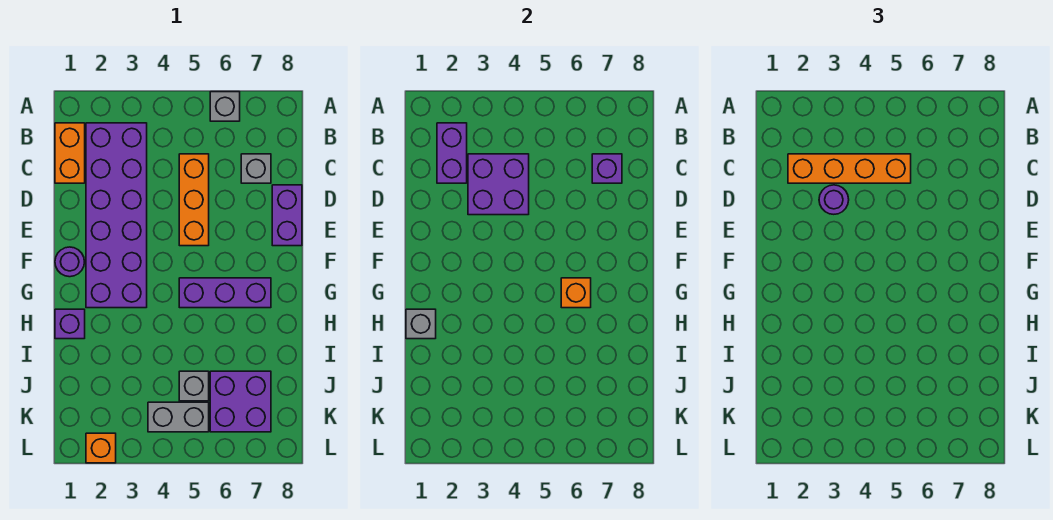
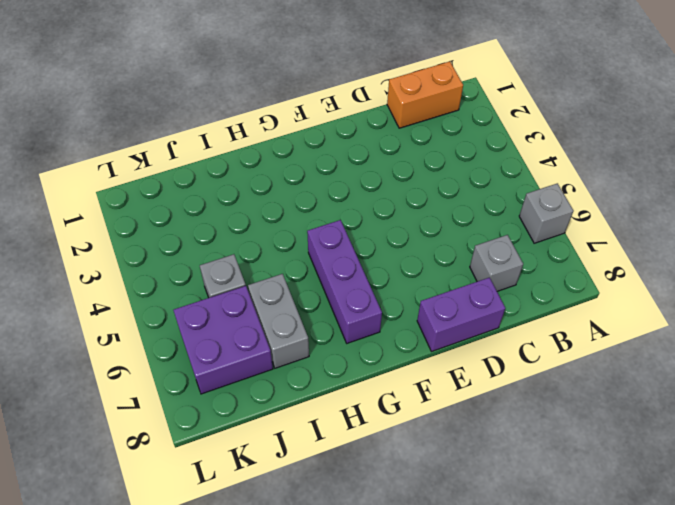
grey 1x2 brick [248,274,309,368] -> grey 1x2 brick moved to [148,402,209,432]
none -> purple 2x6 brick [86,123,147,308]
none -> orange 1x3 brick [179,154,209,246]
none -> purple 1x1 round brick [55,247,84,277]

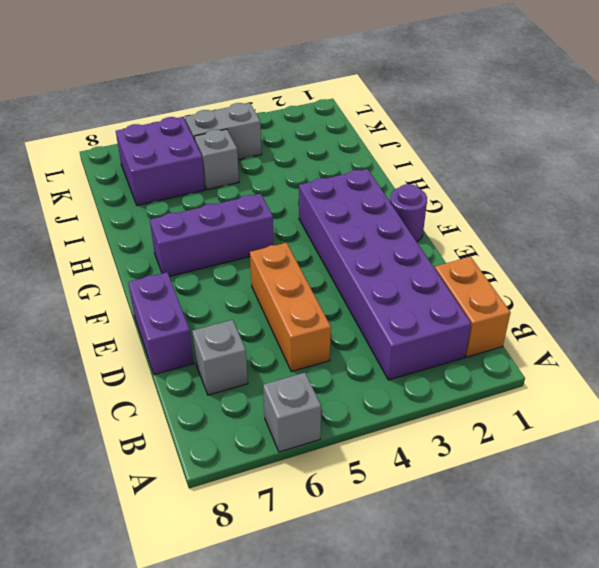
none -> purple 1x1 brick [55,309,85,339]
none -> orange 1x1 brick [86,433,116,463]
none -> purple 1x2 brick [437,123,467,183]

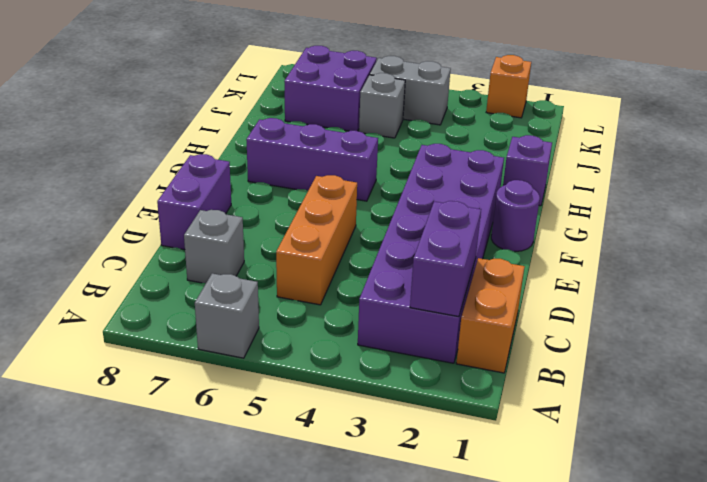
none -> purple 2x2 brick [468,154,529,215]
none -> purple 1x1 brick [592,154,622,183]
none -> orange 1x1 brick [561,278,591,308]

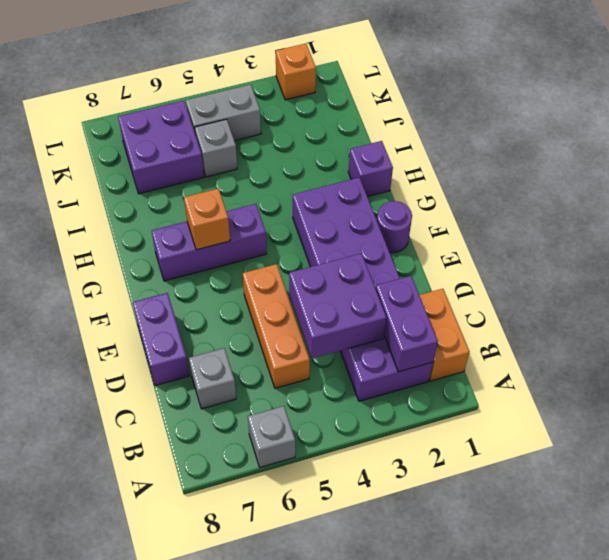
none -> purple 1x1 brick [592,154,622,183]
none -> grey 1x1 brick [406,309,436,339]
none -> orange 1x4 brick [788,154,911,183]

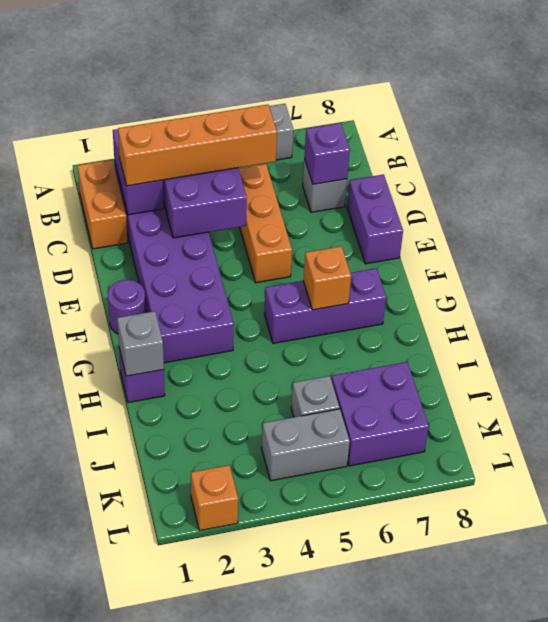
none -> purple 1x1 round brick [819,185,849,214]

